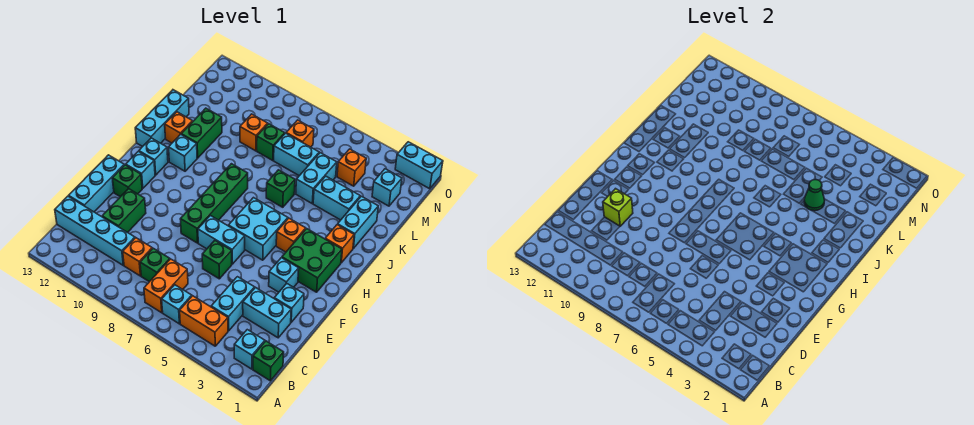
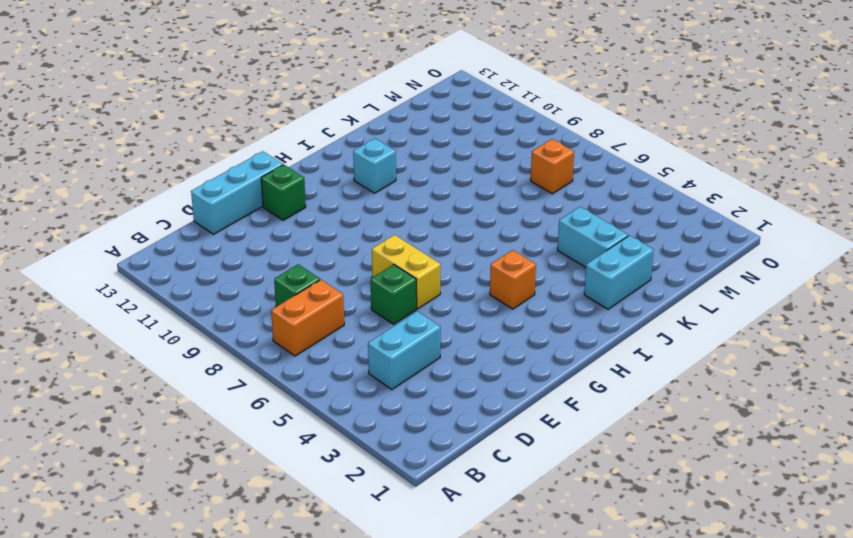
yellow 1x2 brick [372,235,441,309] -> cyan 1x2 brick [198,216,245,264]
none -> green 1x1 brick [253,341,284,381]
none -> cyan 1x1 brick [234,330,265,369]
none -> orange 1x2 brick [180,296,228,346]
none -> cyan 1x1 brick [162,285,192,324]

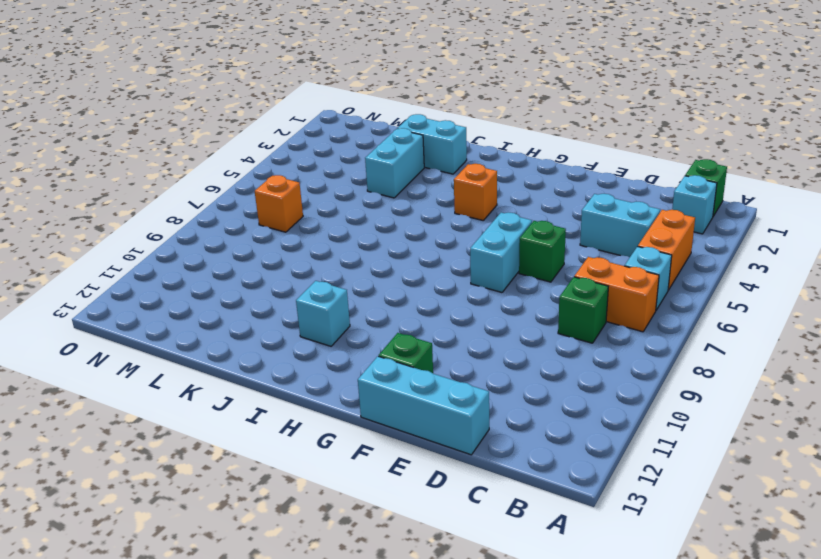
none -> orange 1x1 brick [123,238,152,276]
none -> cyan 1x4 brick [55,196,135,265]
none -> cyan 1x2 brick [243,288,291,338]
none -> green 1x2 brick [102,188,146,233]

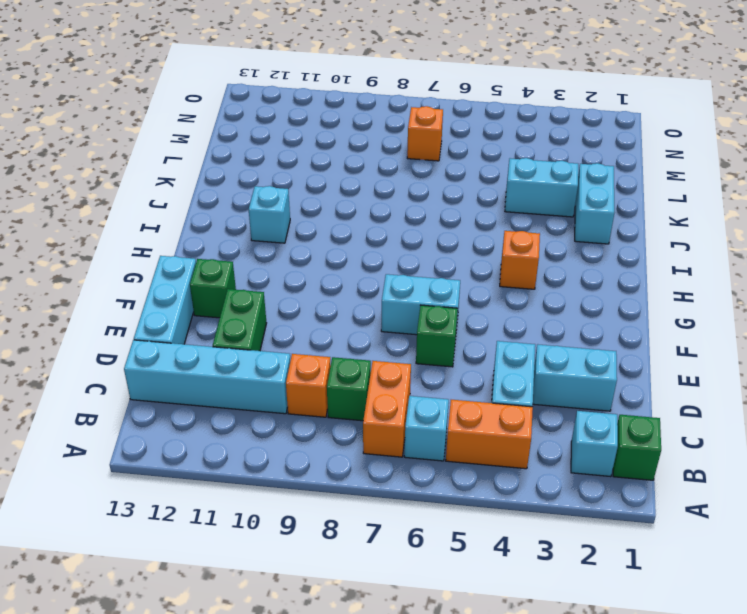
none -> cyan 1x1 brick [274,283,304,322]
none -> cyan 1x1 brick [269,258,299,292]
none -> green 1x4 brick [180,164,248,243]
none -> green 2x2 brick [282,229,342,292]

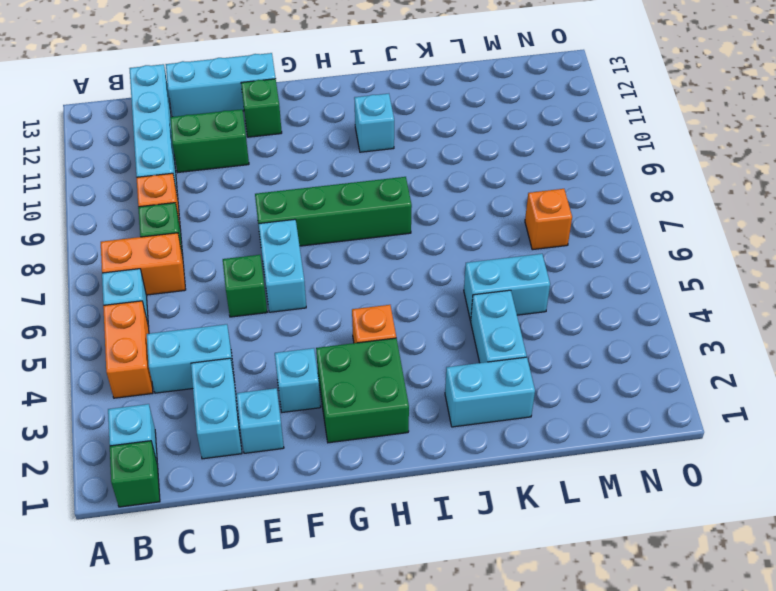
none -> cyan 2x2 brick [228,198,288,260]
none -> cyan 1x1 brick [126,151,155,189]
none -> cyan 1x1 brick [139,138,168,175]
none -> orange 1x1 brick [325,225,354,263]

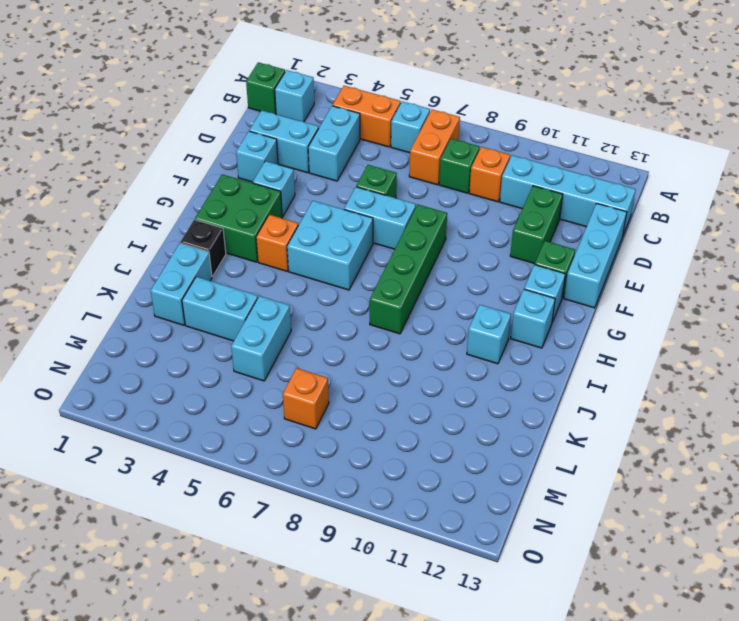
black 1x1 brick [180,220,226,277] -> orange 1x1 brick [325,225,354,263]
none -> cyan 1x3 brick [135,90,189,147]
none -> green 1x1 brick [266,170,295,207]
none -> green 1x2 brick [181,108,222,158]
none -> orange 1x1 brick [165,112,193,143]

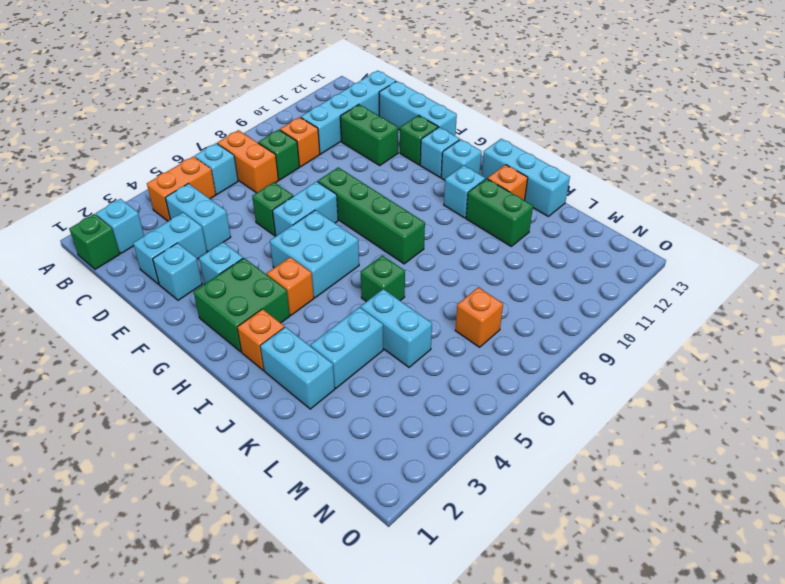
none -> cyan 1x2 brick [274,133,319,176]
none -> green 1x1 brick [257,124,285,160]
none -> orange 1x1 brick [240,114,268,151]
none -> cyan 1x1 brick [372,169,402,206]

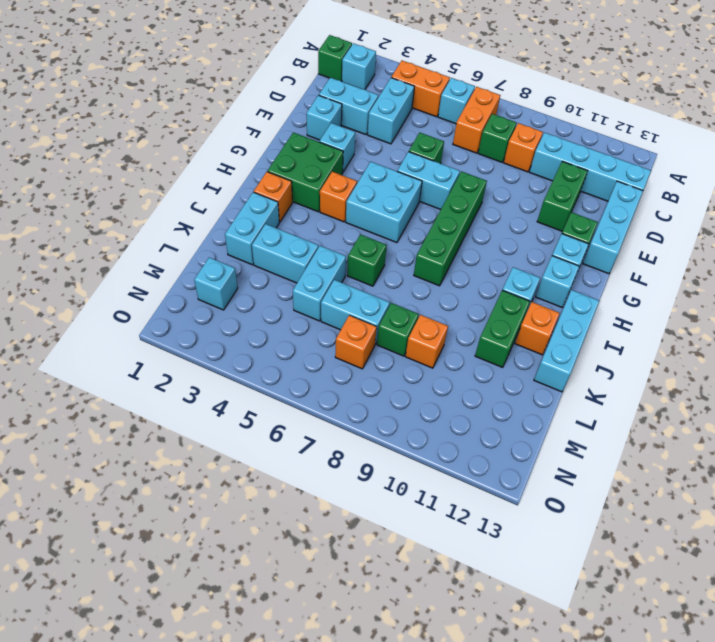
none -> orange 1x1 brick [337,149,366,186]
none -> cyan 1x2 brick [395,142,443,189]
none -> lime 1x1 brick [603,189,633,226]
none -> green 1x1 cone [804,180,825,211]

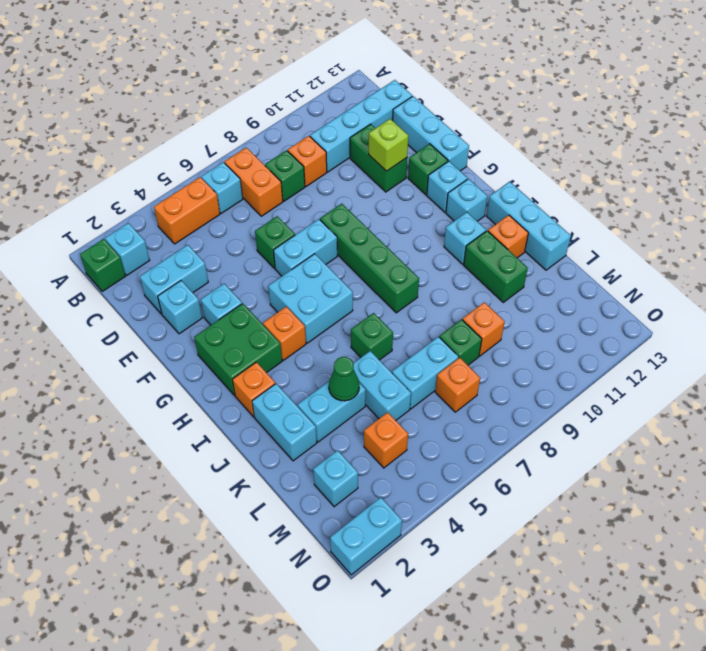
none -> cyan 1x2 brick [211,277,255,331]

